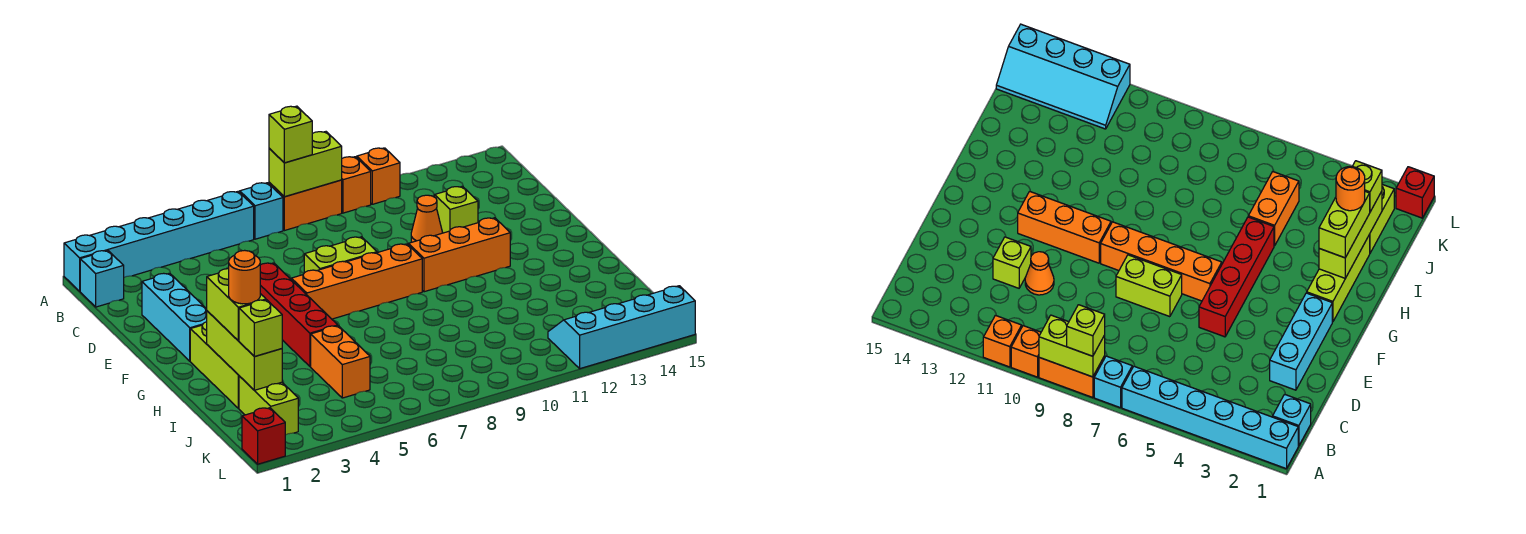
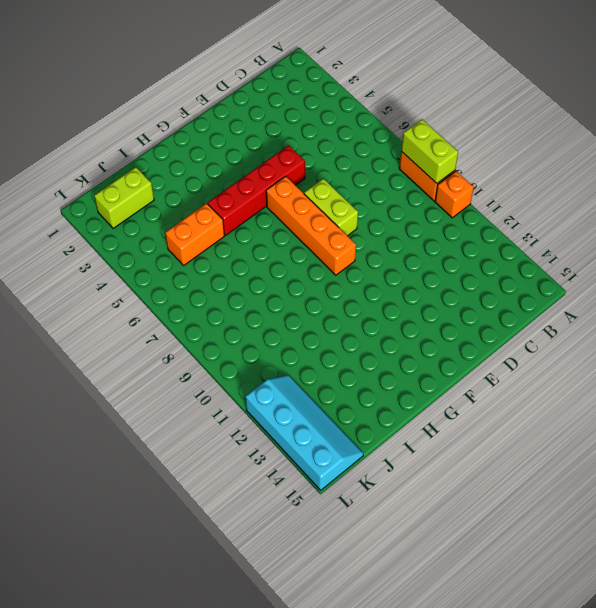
none -> cyan 1x6 brick [64,191,254,291]
none -> cyan 1x1 brick [240,183,283,239]
none -> orange 1x1 brick [357,148,400,204]

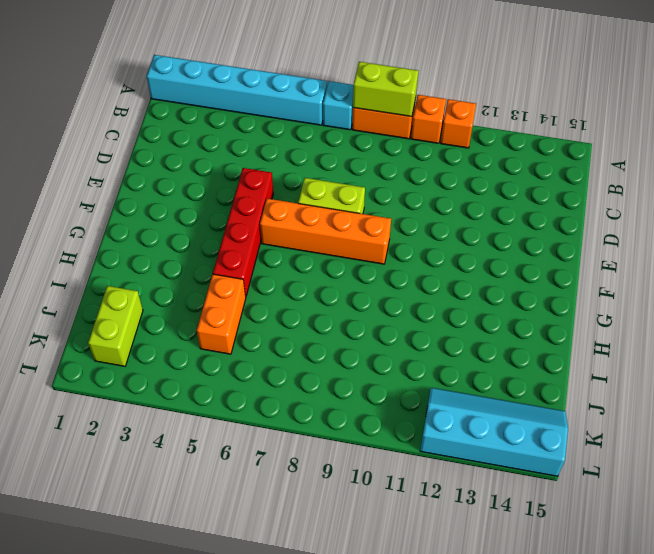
none -> cyan 1x1 brick [80,251,124,307]
none -> cyan 1x3 brick [142,273,207,361]
none -> orange 1x1 cone [411,195,443,242]

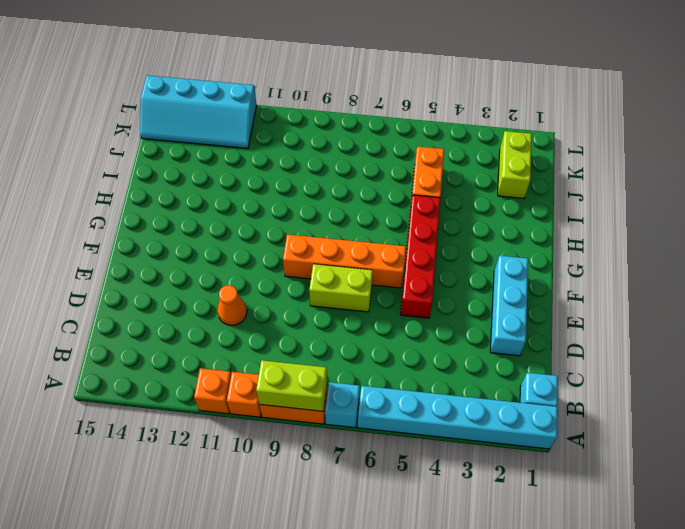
none -> lime 1x1 brick [435,186,478,233]
none -> orange 1x3 brick [408,218,510,292]
none -> lime 1x3 brick [190,322,239,408]

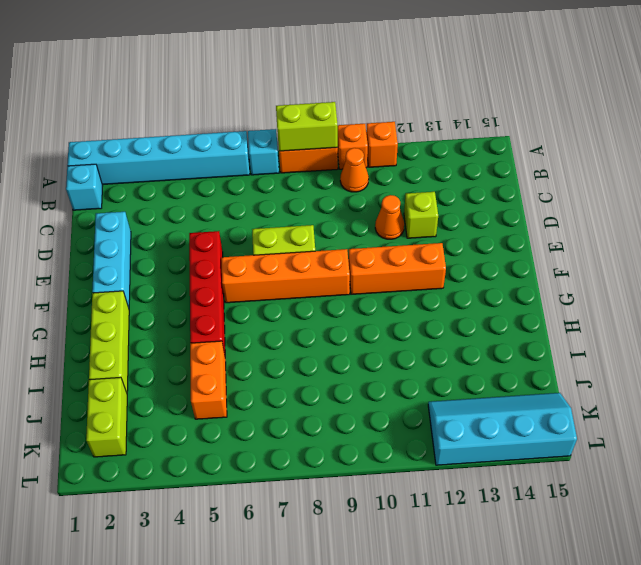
orange 1x1 cone [340,148,369,192] -> none
none -> red 1x1 brick [242,408,285,464]
none -> lime 1x3 brick [207,311,282,390]
none -> lime 1x1 brick [269,106,312,163]

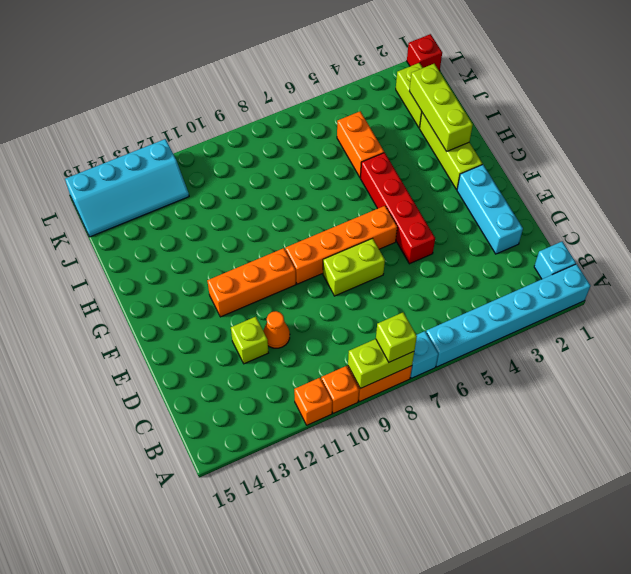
none -> lime 1x2 brick [207,269,266,341]
none -> lime 1x1 brick [239,300,282,357]
none -> orange 1x1 round brick [229,250,260,304]

